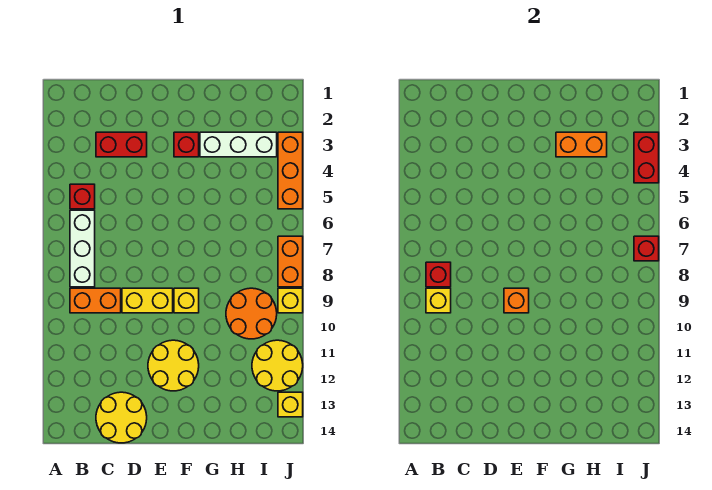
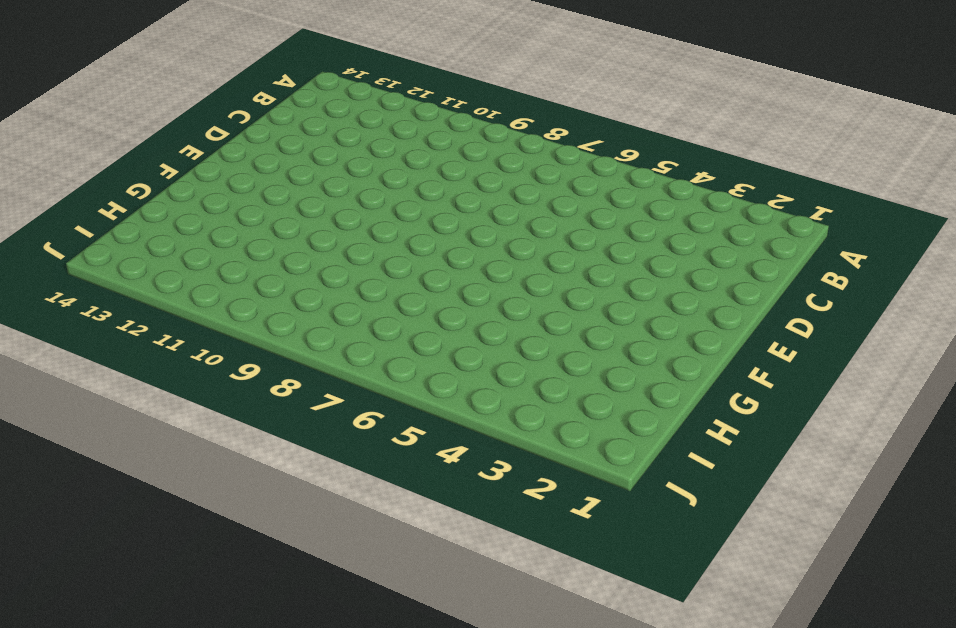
none -> red 1x1 brick [70,184,95,209]
none -> white 1x3 brick [70,210,95,287]
none -> orange 1x2 brick [70,288,121,313]

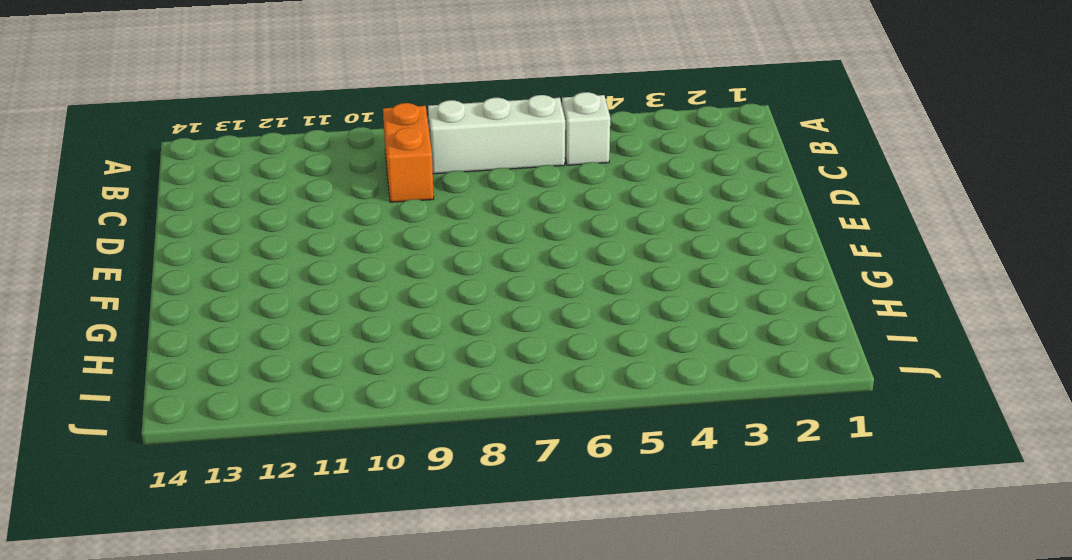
white 1x1 brick [562,92,610,165] -> red 1x1 brick [70,184,95,209]
none -> red 1x2 brick [96,132,147,157]
none -> yellow 2x2 round brick [96,392,147,443]
none -> yellow 1x2 brick [122,288,173,313]

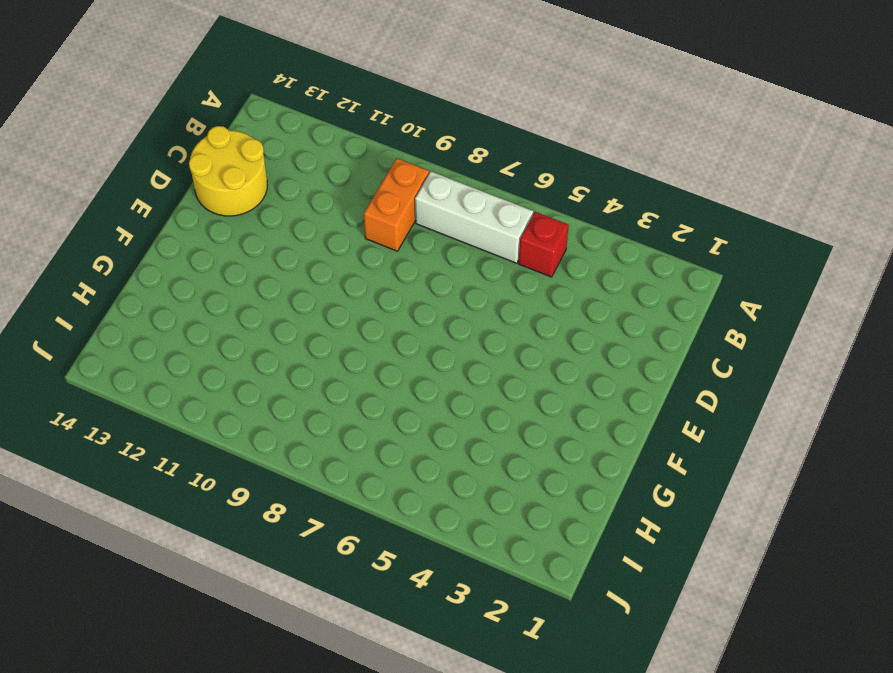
none -> red 1x2 brick [96,132,147,157]
none -> yellow 1x2 brick [122,288,173,313]
none -> yellow 2x2 round brick [148,340,199,391]

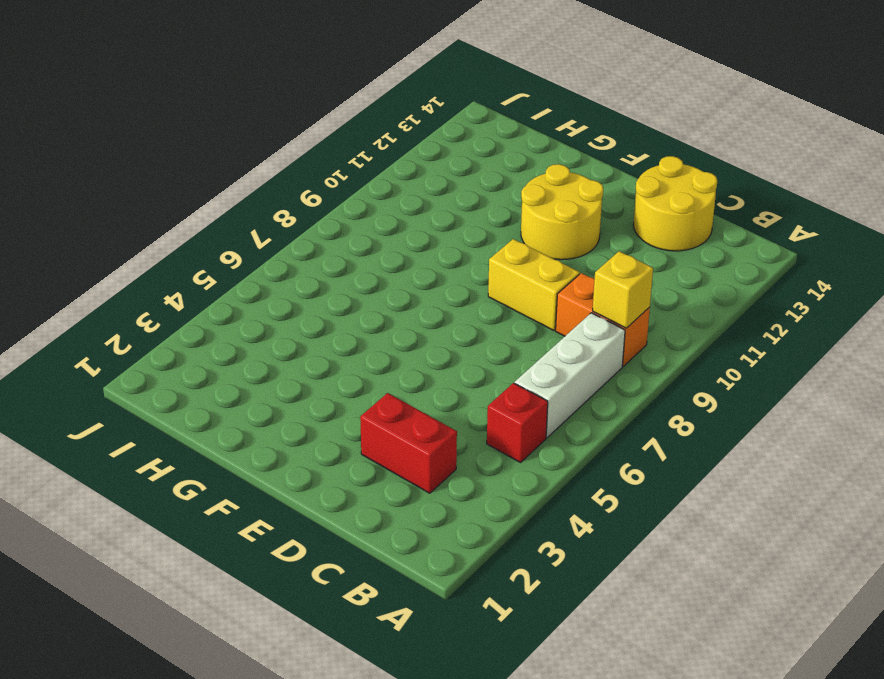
none -> red 1x1 brick [174,132,199,157]
none -> yellow 1x1 brick [174,288,199,313]
none -> white 1x3 brick [200,132,277,157]

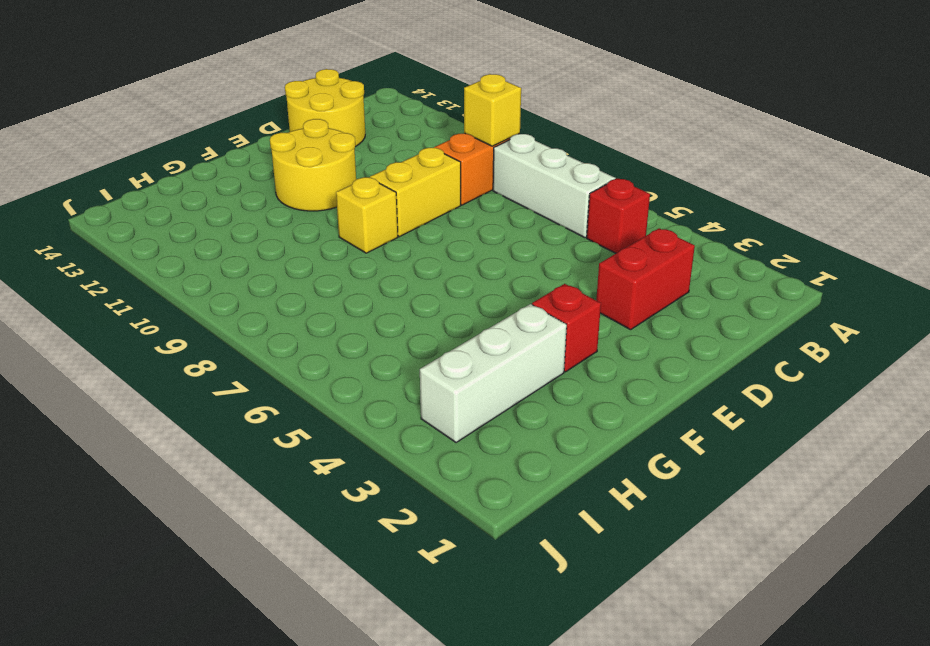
none -> orange 2x2 round brick [226,288,277,339]
none -> yellow 2x2 round brick [252,340,303,391]
none -> orange 1x3 brick [278,132,303,209]

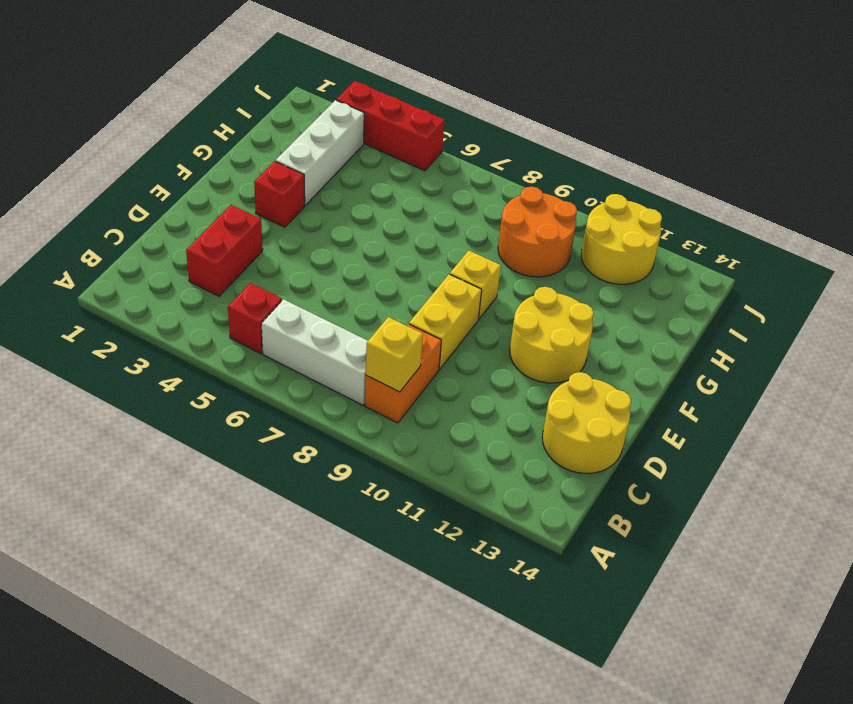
red 1x3 brick [336,81,445,171] -> orange 1x3 brick [278,132,303,209]
none -> orange 1x2 brick [278,236,303,287]
none -> yellow 1x1 brick [278,288,303,313]
none -> yellow 1x1 brick [278,392,303,417]

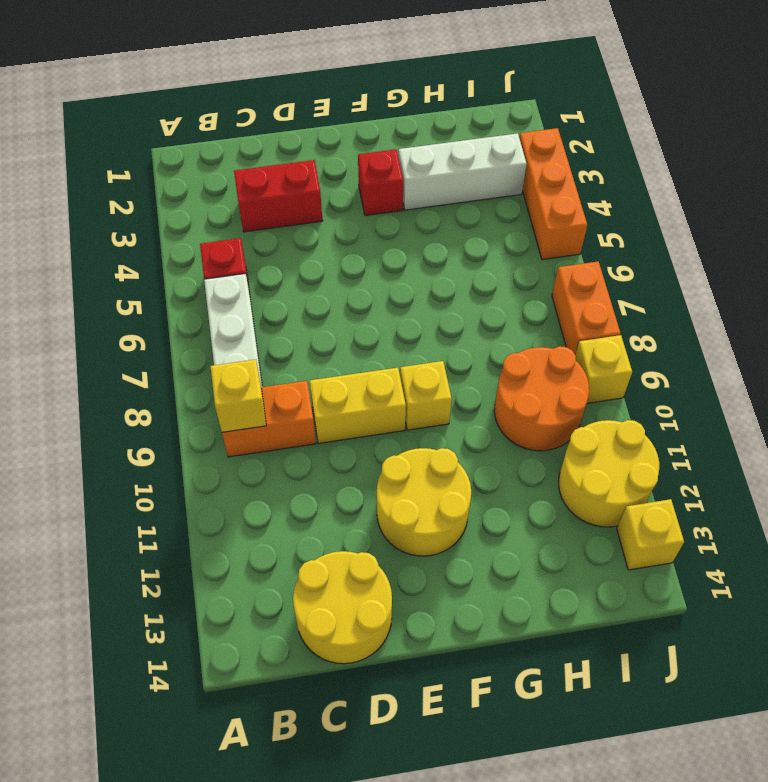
none -> red 1x1 brick [426,262,451,287]
none -> orange 1x1 brick [504,288,529,313]
none -> orange 1x2 brick [556,132,607,157]

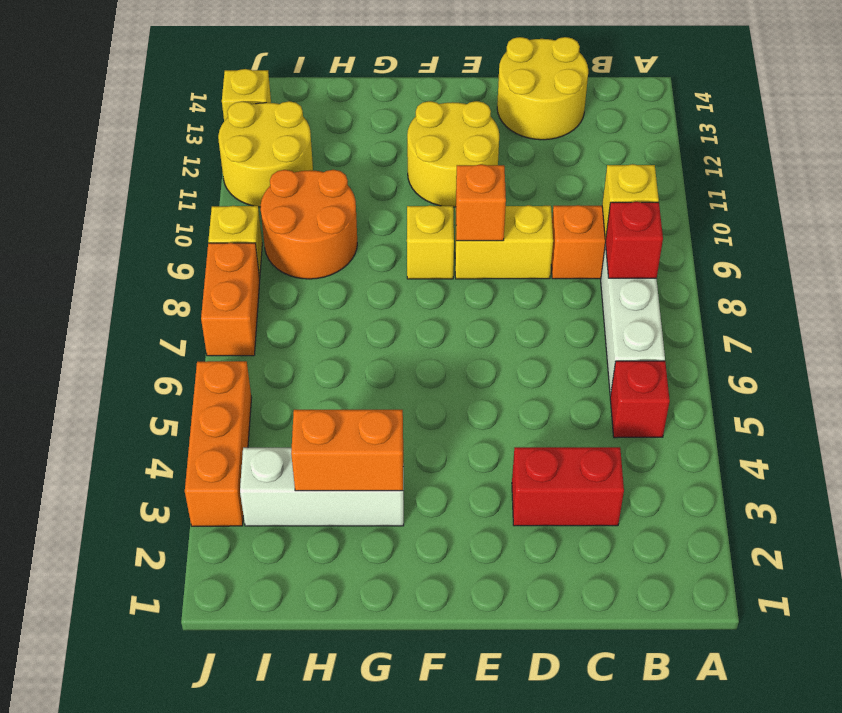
none -> red 1x1 brick [174,132,199,157]
none -> red 1x2 brick [634,132,659,183]
none -> red 1x1 brick [634,236,659,261]

